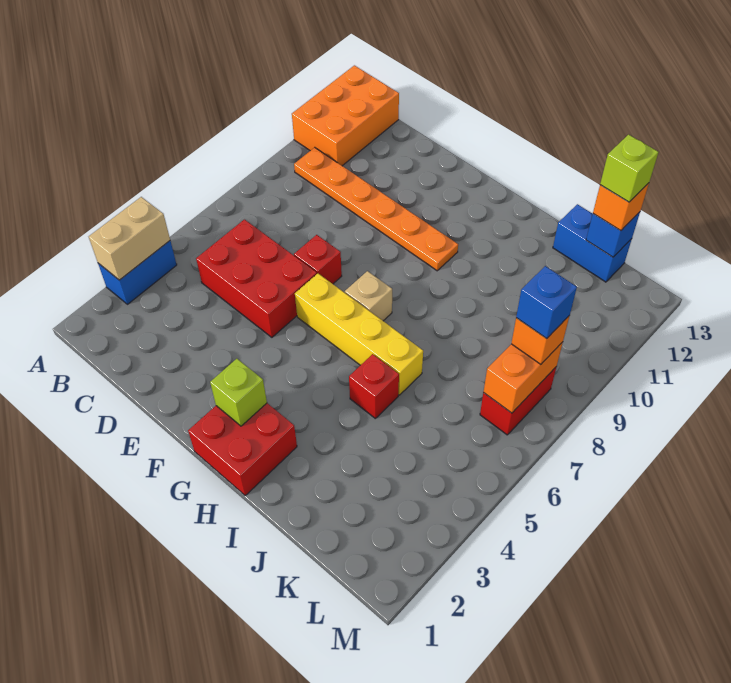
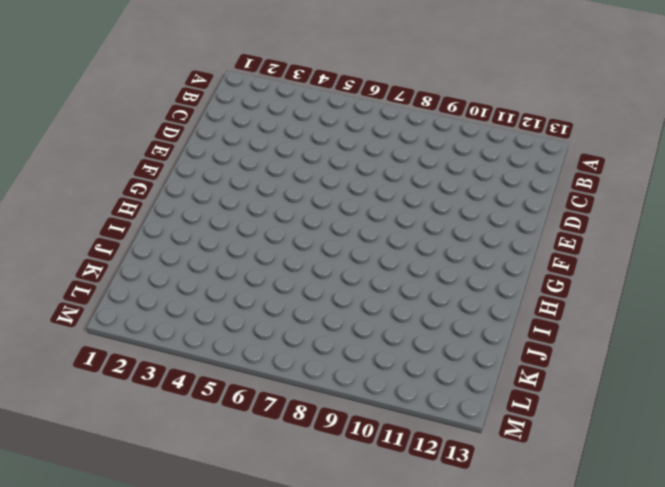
none -> blue 1x2 brick [98,241,177,304]
none -> orange 2x3 brick [292,65,399,166]
none -> orange 1x6 plate [294,147,458,271]

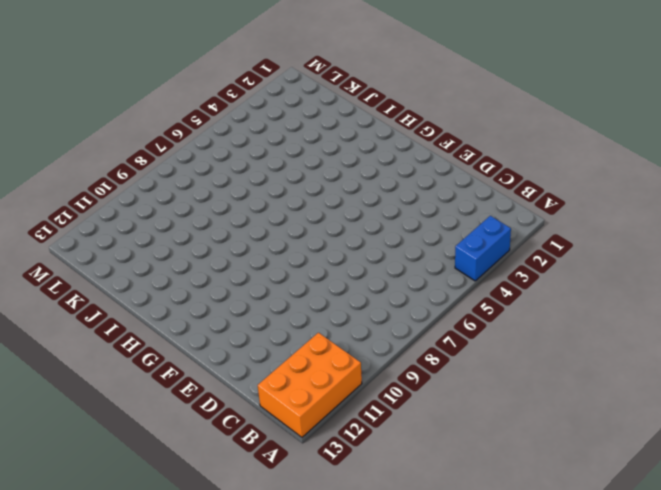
none -> orange 1x6 plate [294,147,458,271]
none -> red 2x3 brick [196,220,317,337]
none -> red 1x1 brick [294,235,342,284]

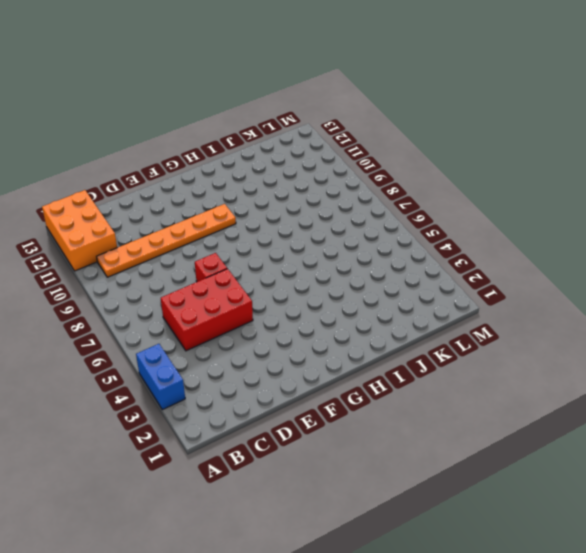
none -> yellow 1x4 brick [295,274,423,395]
none -> red 2x2 brick [188,403,297,496]
none -> tan 1x1 brick [345,271,392,321]

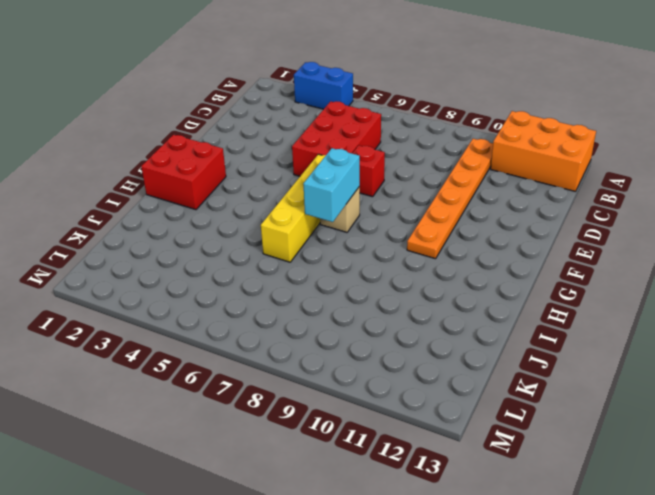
cyan 1x2 brick [303,148,360,222] -> none
none -> red 1x1 brick [349,354,399,419]
none -> blue 1x2 brick [553,204,632,282]
none -> red 1x2 brick [480,366,557,435]

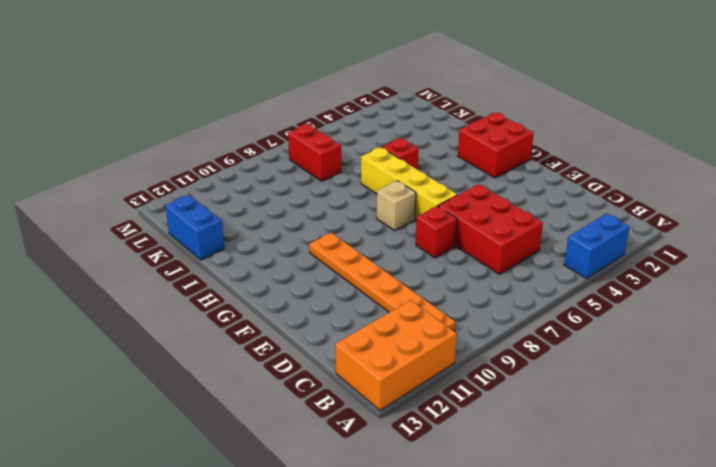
red 1x2 brick [288,124,342,181] -> red 1x2 brick turned to [480,366,557,435]
none -> tan 1x2 brick [89,197,170,280]
none -> lime 1x1 brick [210,359,267,426]
none -> blue 1x1 brick [586,212,640,257]

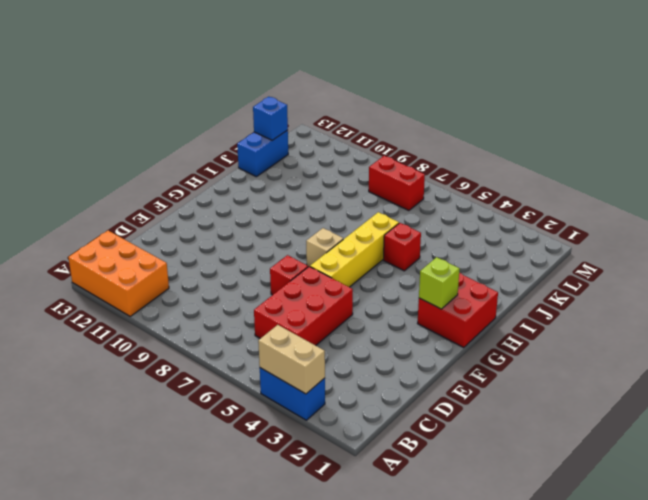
none -> orange 1x6 plate [294,147,458,271]
none -> orange 1x2 brick [483,342,563,413]
none -> orange 1x1 brick [593,183,649,231]

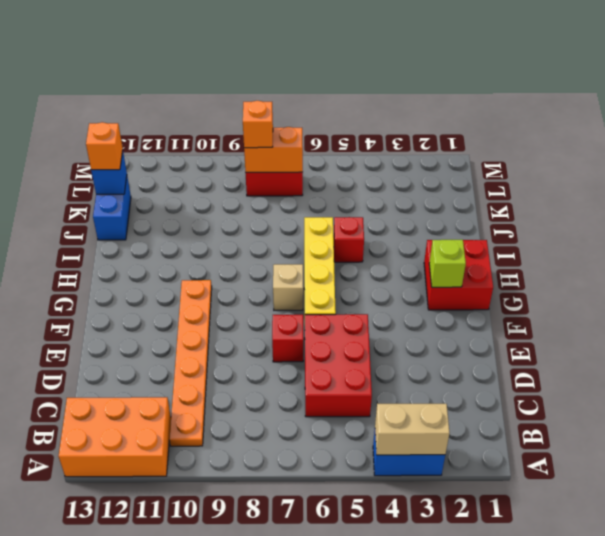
none -> lime 1x1 brick [600,135,658,202]
none -> blue 1x1 brick [516,266,577,339]

